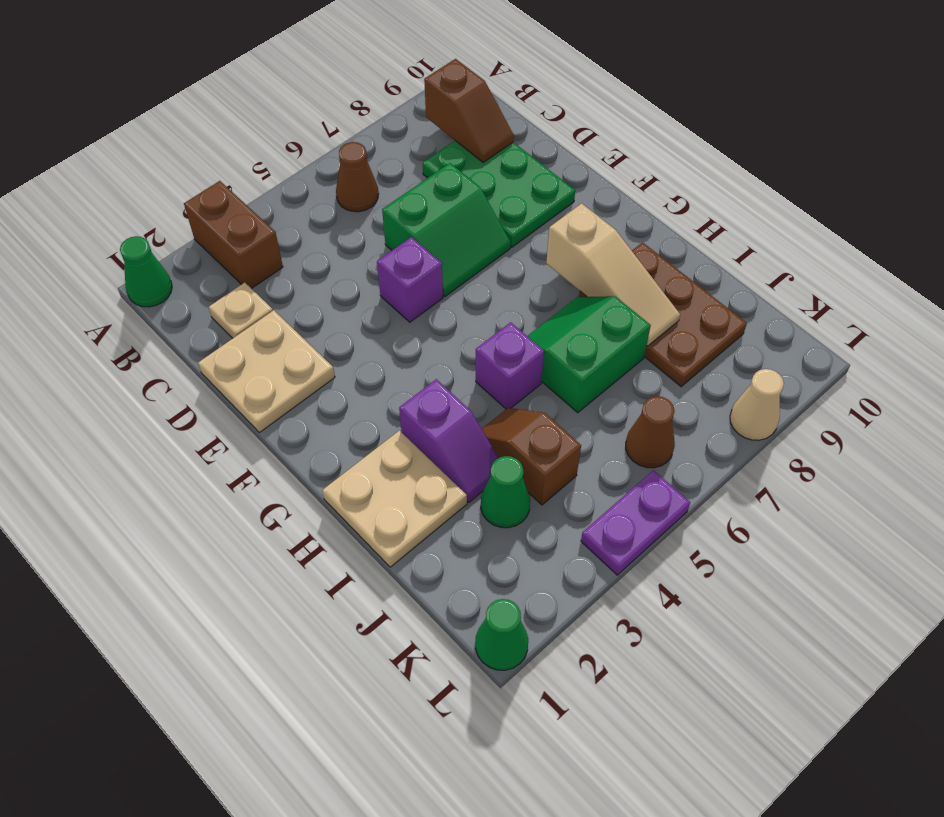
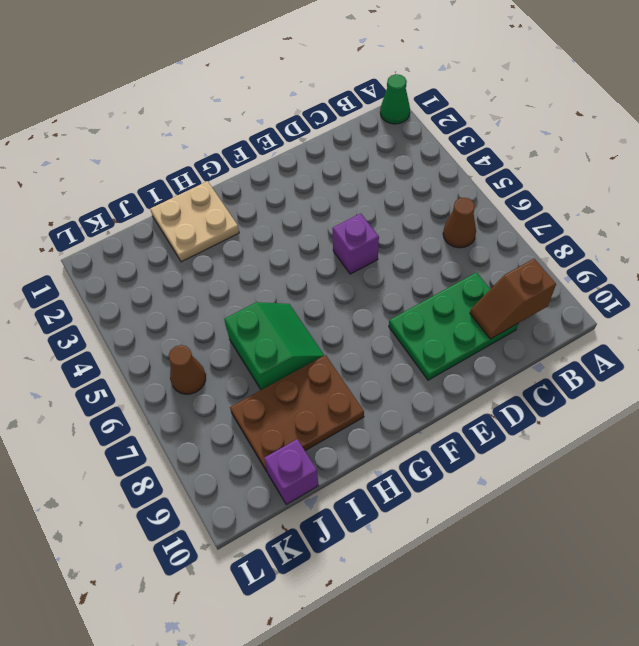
purple 1x1 brick [264,439,319,505] -> purple 1x1 brick moved to [476,322,544,409]
none -> brown 1x2 brick [184,181,283,289]
none -> tan 1x1 plate [209,283,273,338]
none -> tan 2x2 plate [198,310,335,433]

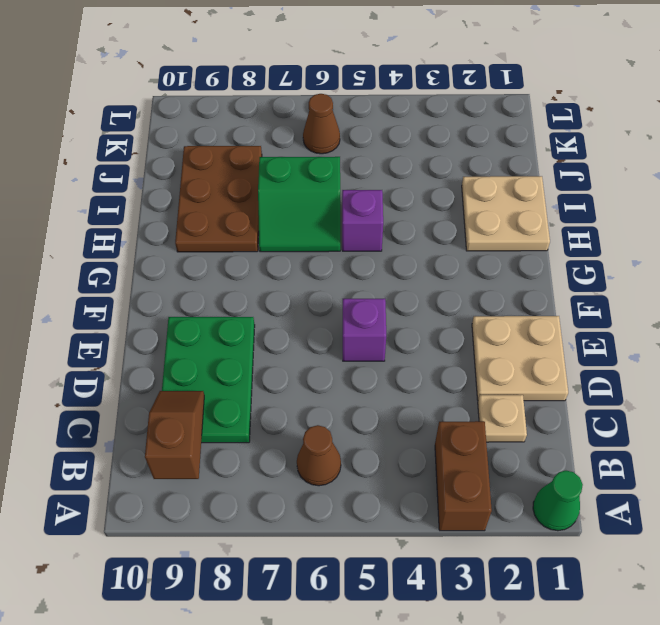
none -> green 2x2 slope [382,163,511,296]
none -> purple 1x2 slope [399,379,498,502]
none -> brown 1x2 slope [482,408,581,505]

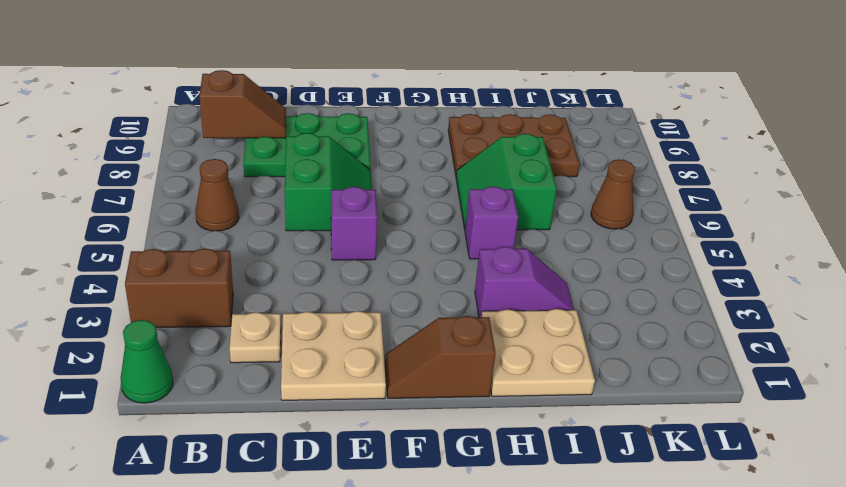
brown 1x2 slope [385,316,496,398] -> brown 1x2 slope moved to [482,408,581,505]
none -> green 1x1 cone [481,456,530,528]
none -> green 1x1 cone [476,599,528,670]
none -> purple 1x2 plate [581,470,690,575]

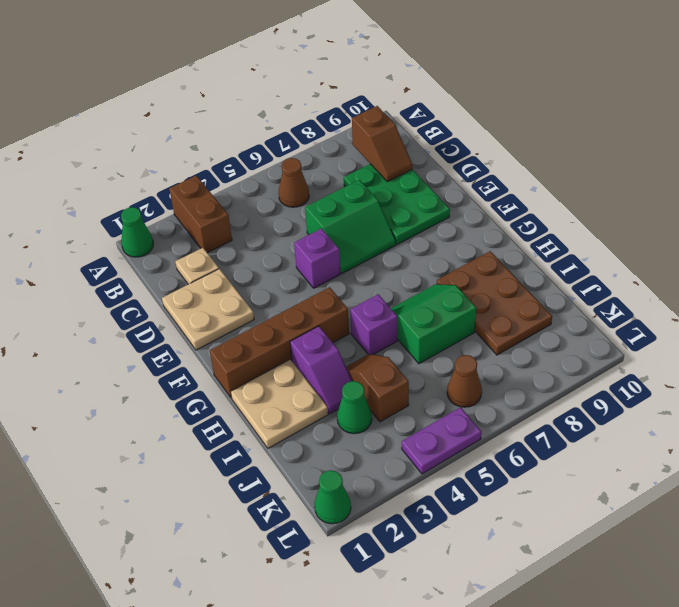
brown 1x4 brick [210,287,349,397] -> none
none -> tan 1x1 cone [730,369,784,440]
none -> tan 1x3 slope [546,203,680,346]

